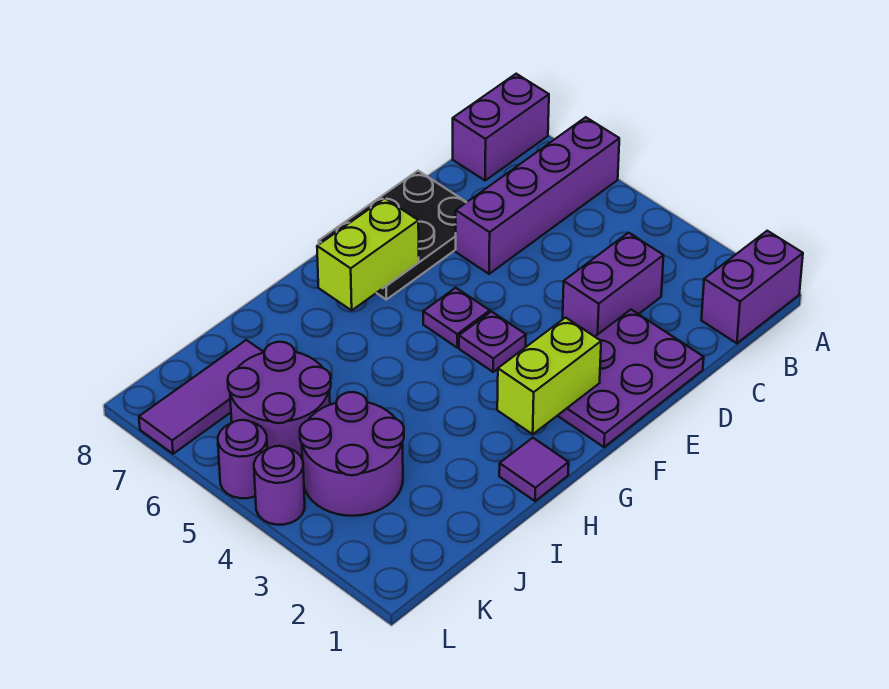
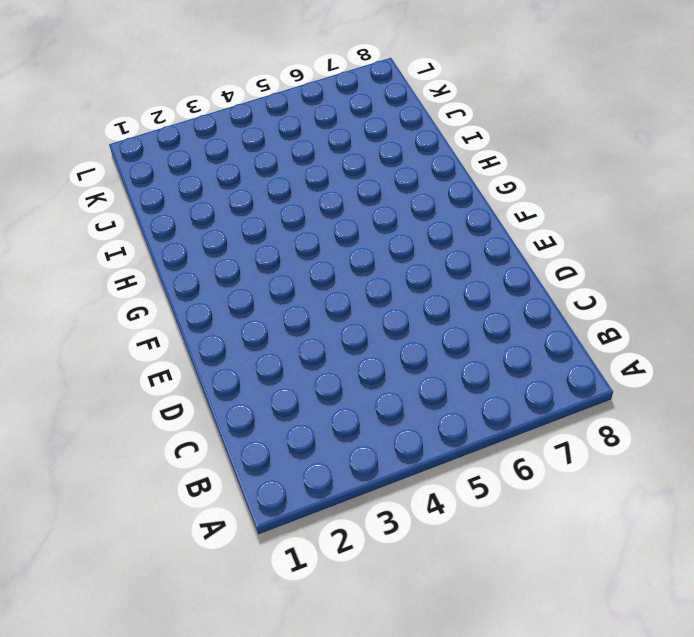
none -> purple 1x2 brick [701,231,803,343]
none -> purple 1x4 brick [456,117,619,274]
none -> purple 1x2 brick [453,74,549,180]

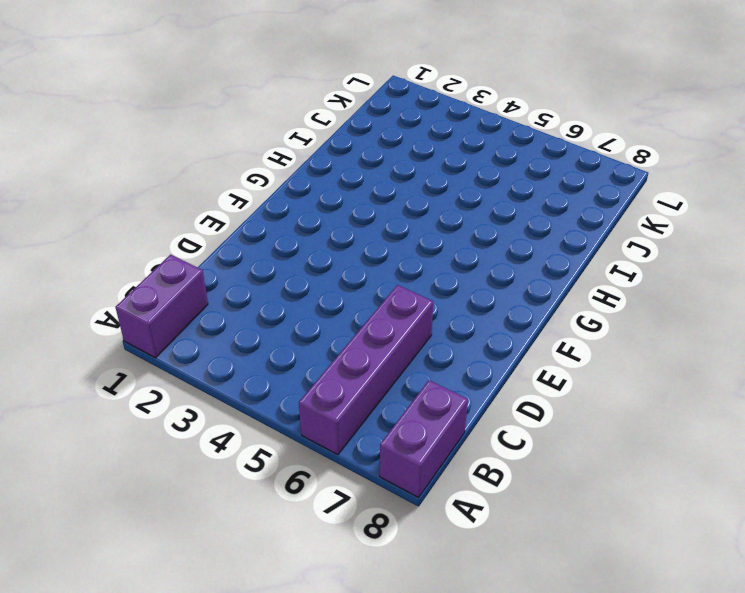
none -> purple 1x2 brick [563,233,664,337]
none -> purple 2x3 plate [558,310,704,447]
none -> black 2x3 plate [319,171,467,300]

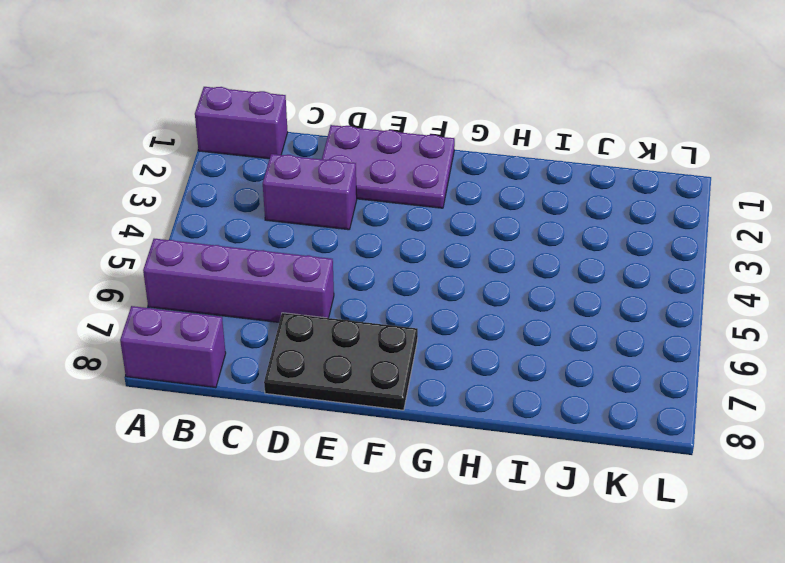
none -> purple 1x1 plate [459,312,526,372]
none -> purple 1x1 plate [423,288,490,347]
none -> purple 1x1 tile [499,438,569,501]

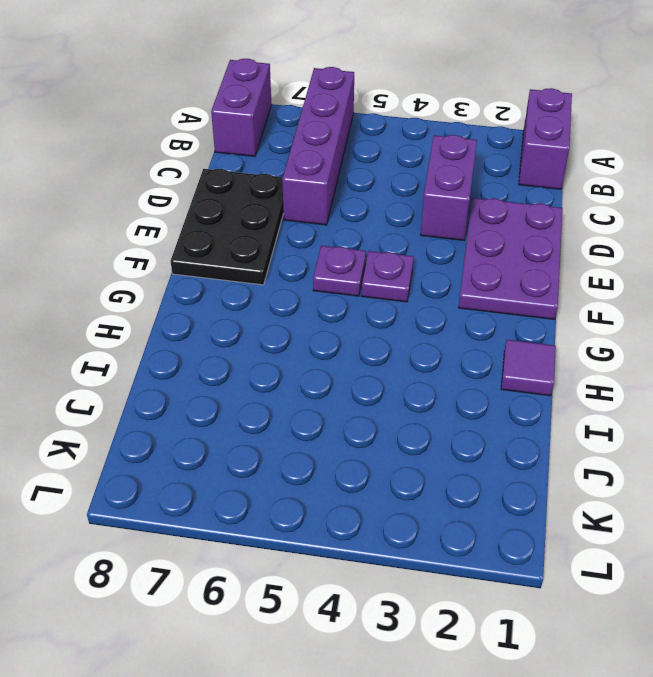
none -> purple 2x2 round brick [300,392,404,516]
none -> purple 2x2 round brick [228,342,331,458]
none -> purple 1x3 tile [139,340,264,454]

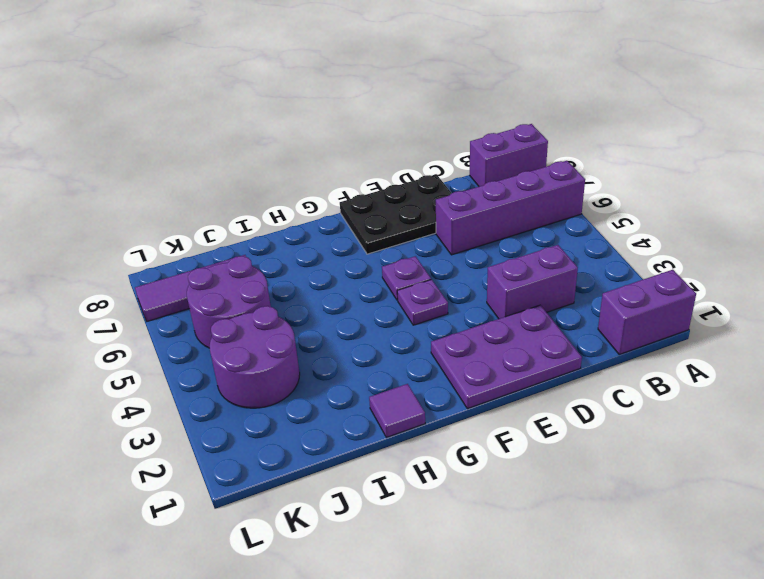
none -> purple 1x1 round brick [254,446,305,525]
none -> purple 1x1 round brick [218,420,267,498]
none -> lime 1x2 brick [497,318,601,434]

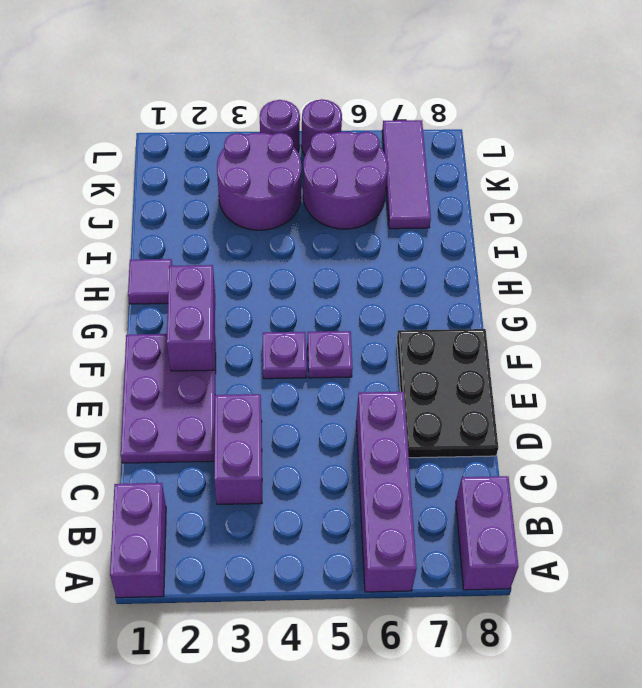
purple 1x2 brick [167,265,215,371] -> lime 1x2 brick [497,318,601,434]
none -> lime 1x2 brick [317,198,419,310]

